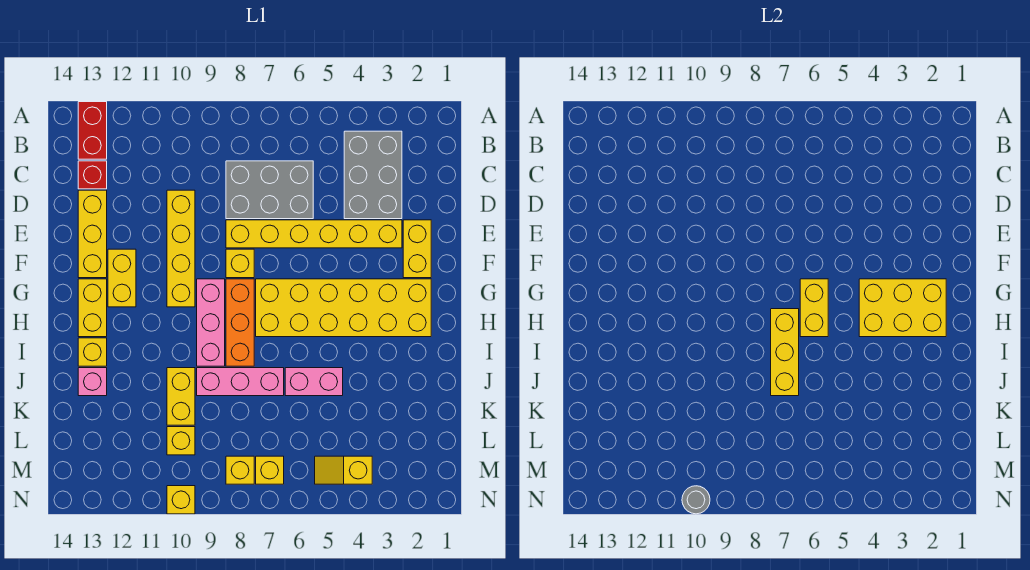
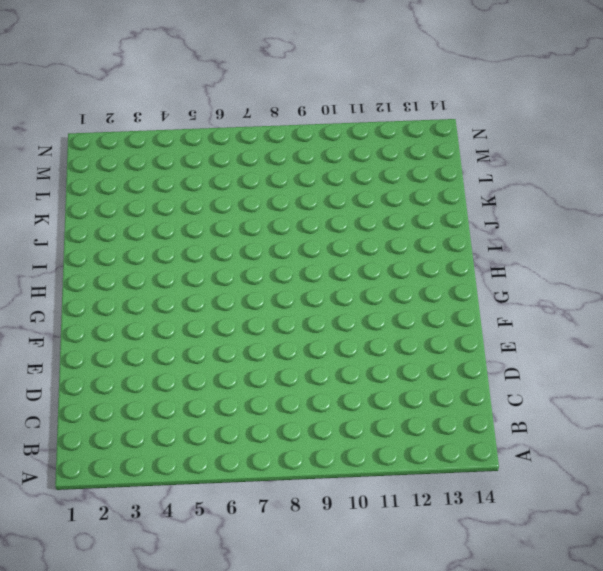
none -> red 1x2 brick [78,102,107,159]
none -> grey 2x3 brick [344,131,402,219]
none -> grey 2x3 brick [226,161,313,219]

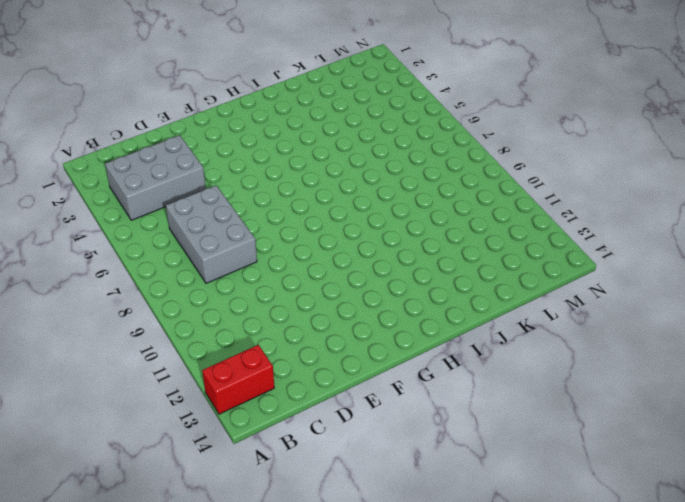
none -> red 1x1 brick [78,161,107,189]
none -> yellow 1x4 brick [167,190,195,307]
none -> yellow 1x3 brick [78,190,107,278]

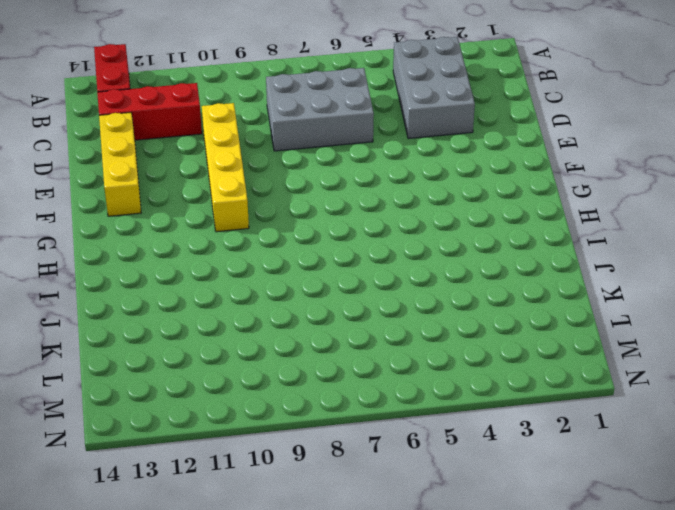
red 1x3 brick [97,83,202,140] -> red 1x1 brick [78,161,107,189]
none -> yellow 1x2 brick [403,220,431,278]
none -> yellow 1x6 brick [226,220,402,248]
none -> yellow 1x1 brick [226,249,254,278]

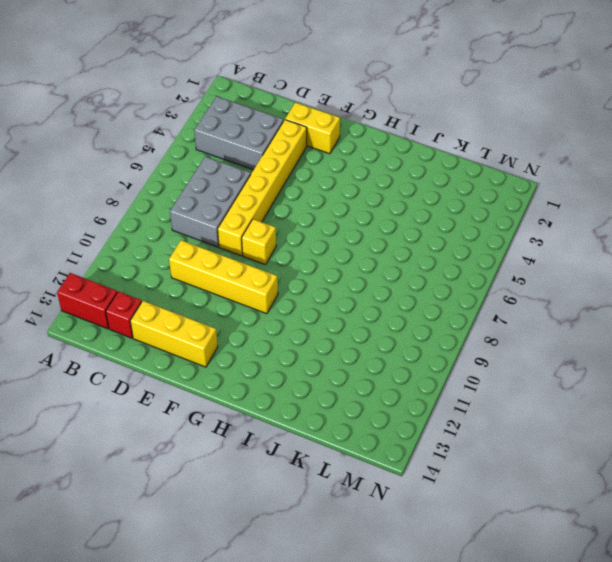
none -> yellow 1x2 brick [108,249,136,307]
none -> yellow 2x6 brick [256,279,431,337]
none -> orange 1x3 brick [226,279,254,366]

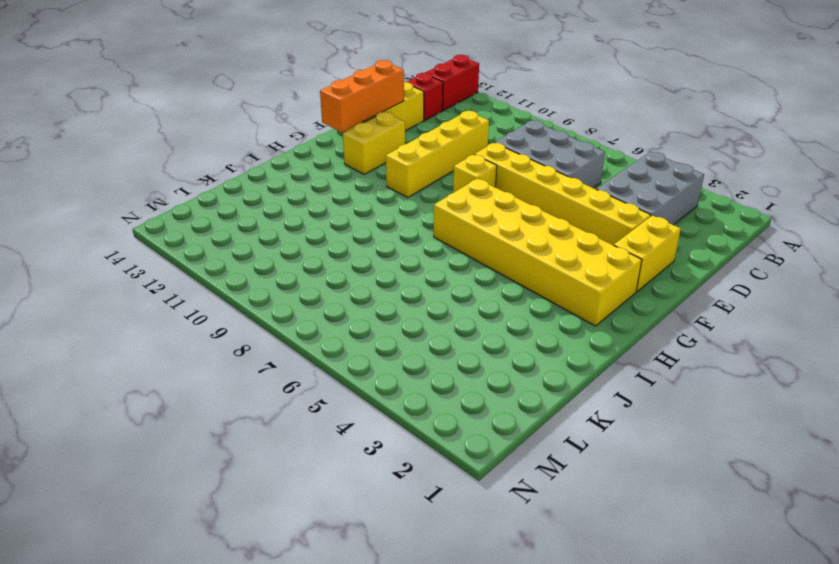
orange 1x3 brick [320,60,404,132] -> orange 1x3 brick moved to [226,279,254,366]
none -> pink 1x3 brick [197,279,225,366]
none -> yellow 1x2 brick [78,279,107,337]
none -> yellow 1x1 brick [78,338,107,366]

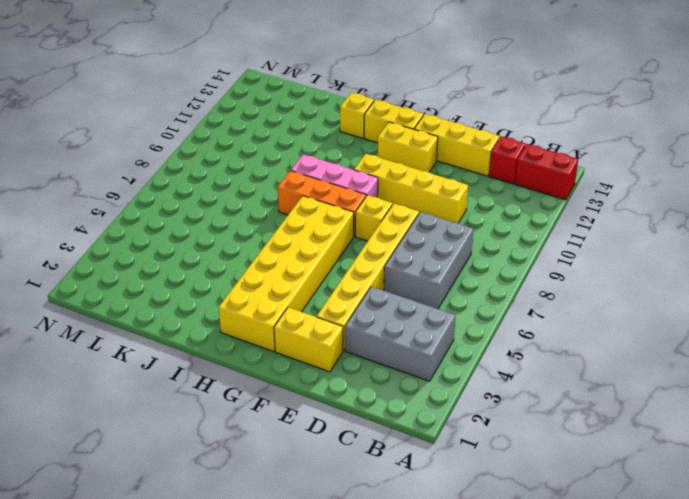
none -> pink 1x2 brick [285,368,343,396]
none -> pink 1x3 brick [197,368,284,396]
none -> yellow 1x2 brick [167,368,195,425]

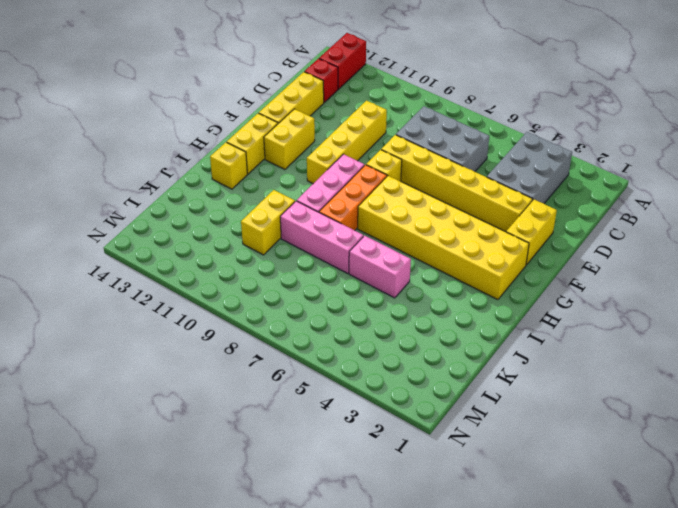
none -> pink 1x1 brick [78,368,107,396]
none -> yellow 1x1 brick [167,427,195,455]
none -> yellow 1x2 slope [315,456,372,484]

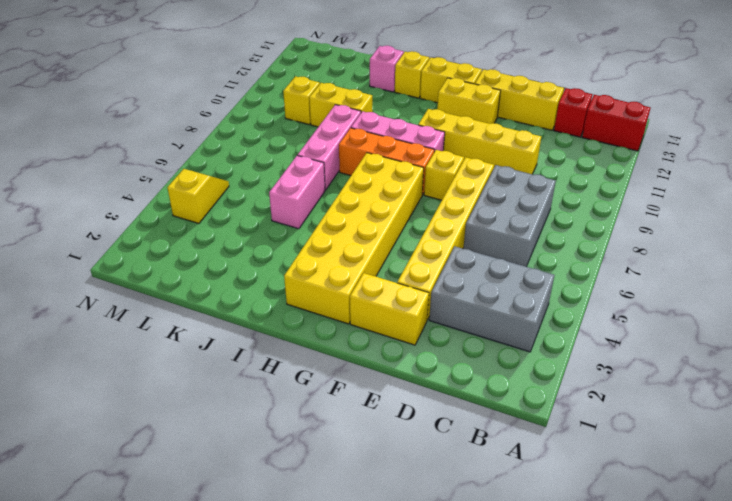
none -> yellow 1x1 brick [256,456,284,484]
none -> yellow 1x1 brick [226,456,254,484]
none -> yellow 1x1 brick [167,486,195,514]

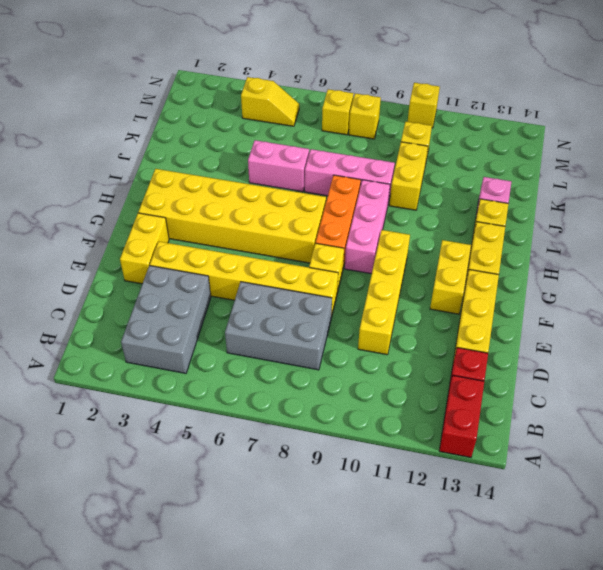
none -> yellow 2x3 brick [859,279,946,337]
none -> yellow 1x2 brick [800,279,828,337]
none -> yellow 1x3 brick [771,309,799,396]

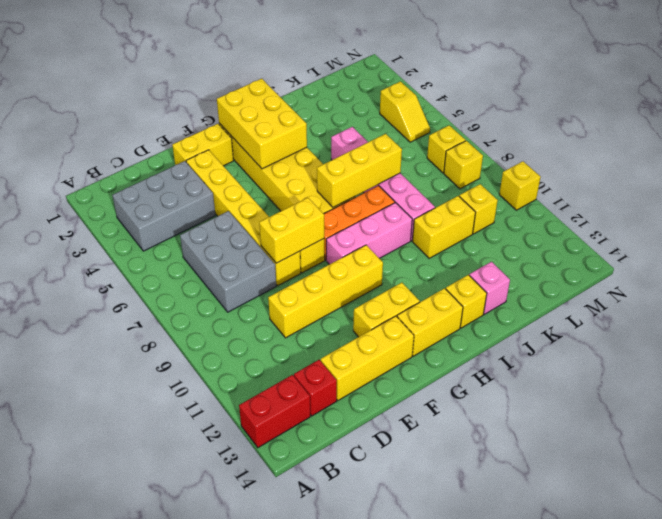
yellow 1x2 brick [259,198,324,263] -> yellow 1x2 brick moved to [800,279,828,337]
none -> grey 1x1 round brick [682,486,710,514]

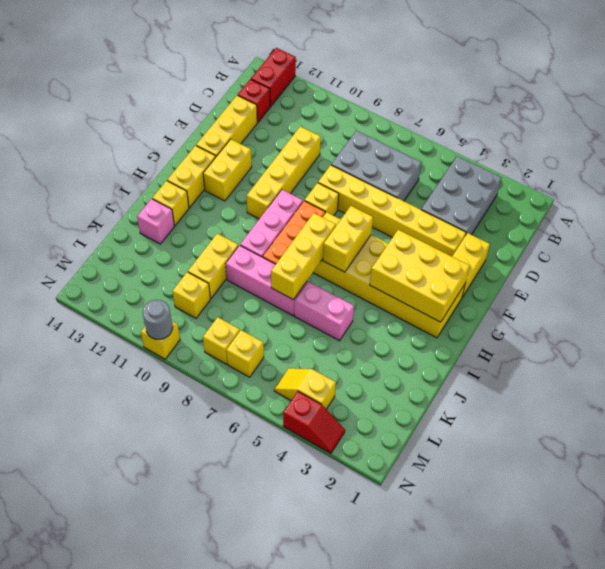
red 1x2 slope [283,392,345,453] -> none

